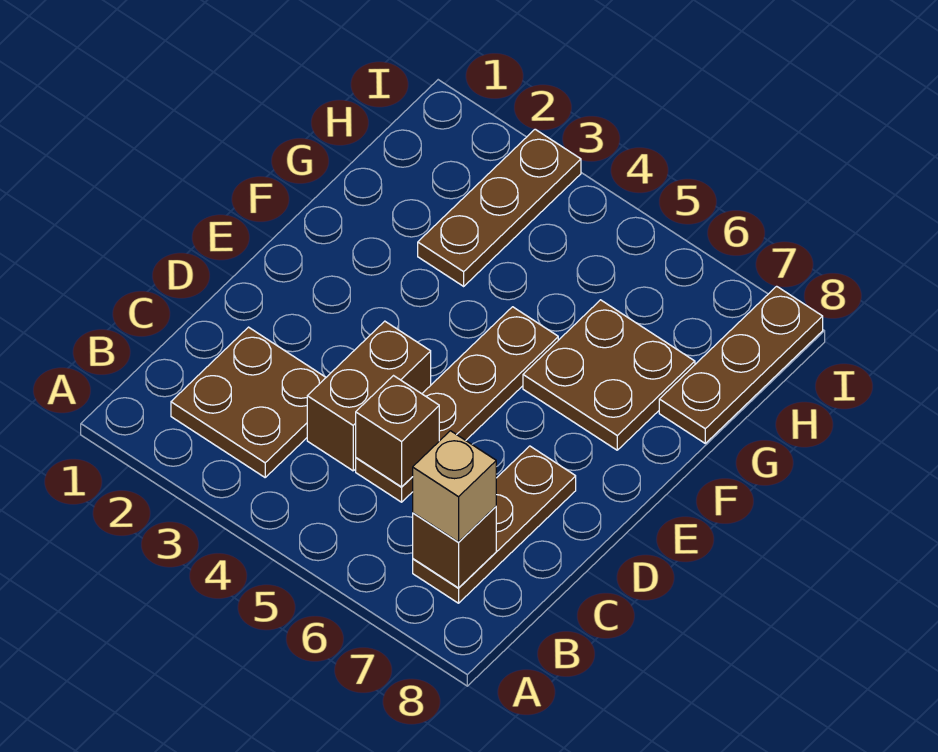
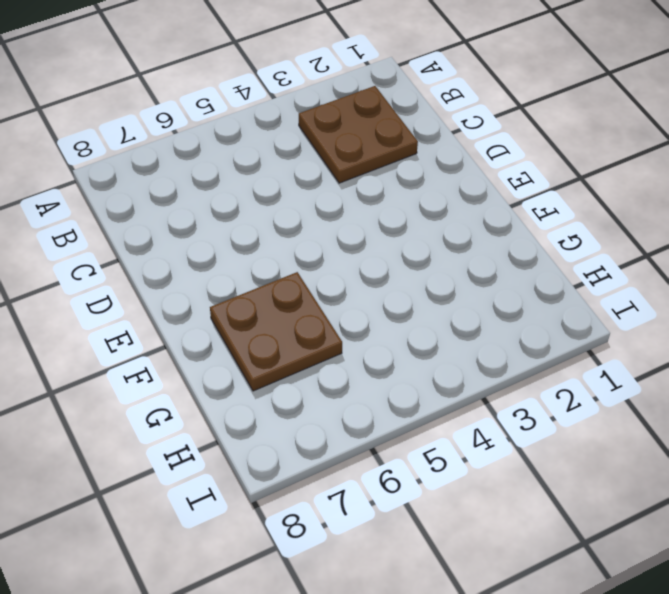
none -> brown 1x3 plate [413,446,576,603]
none -> brown 1x2 brick [307,321,431,471]

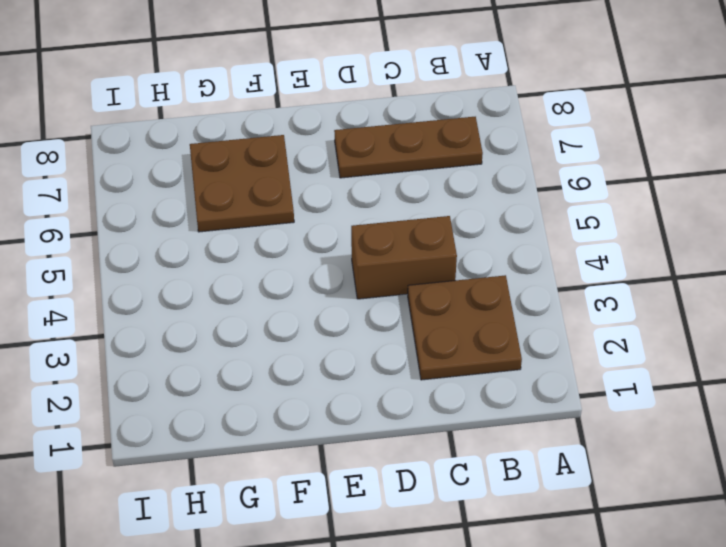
none -> brown 1x4 plate [356,307,558,502]
none -> brown 1x3 plate [418,129,581,286]

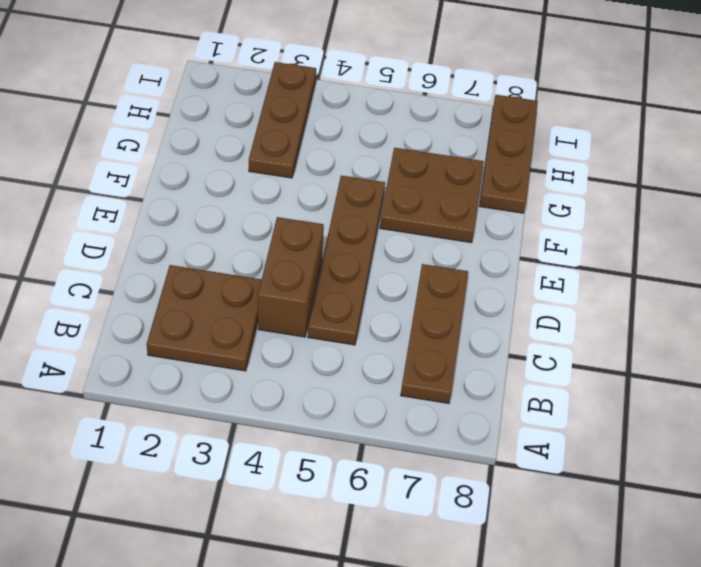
none -> brown 1x1 brick [413,507,496,588]
none -> brown 1x1 brick [356,376,439,487]

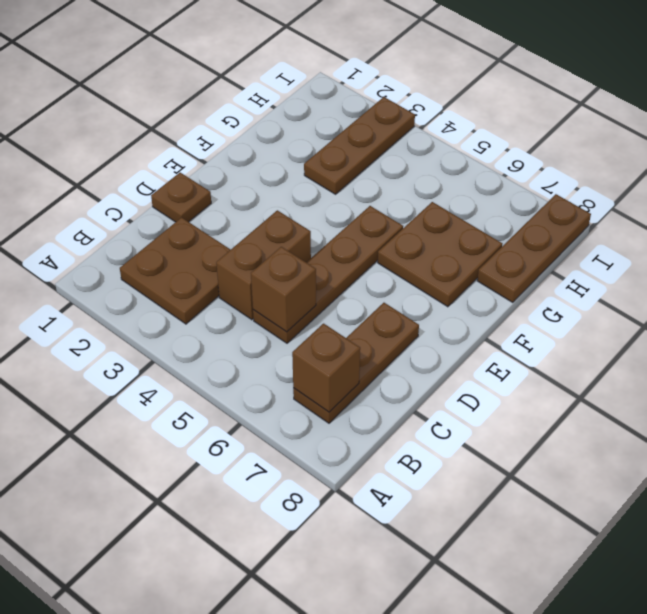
brown 1x1 plate [151,173,211,222] -> none
none -> tan 1x1 brick [413,431,496,542]

